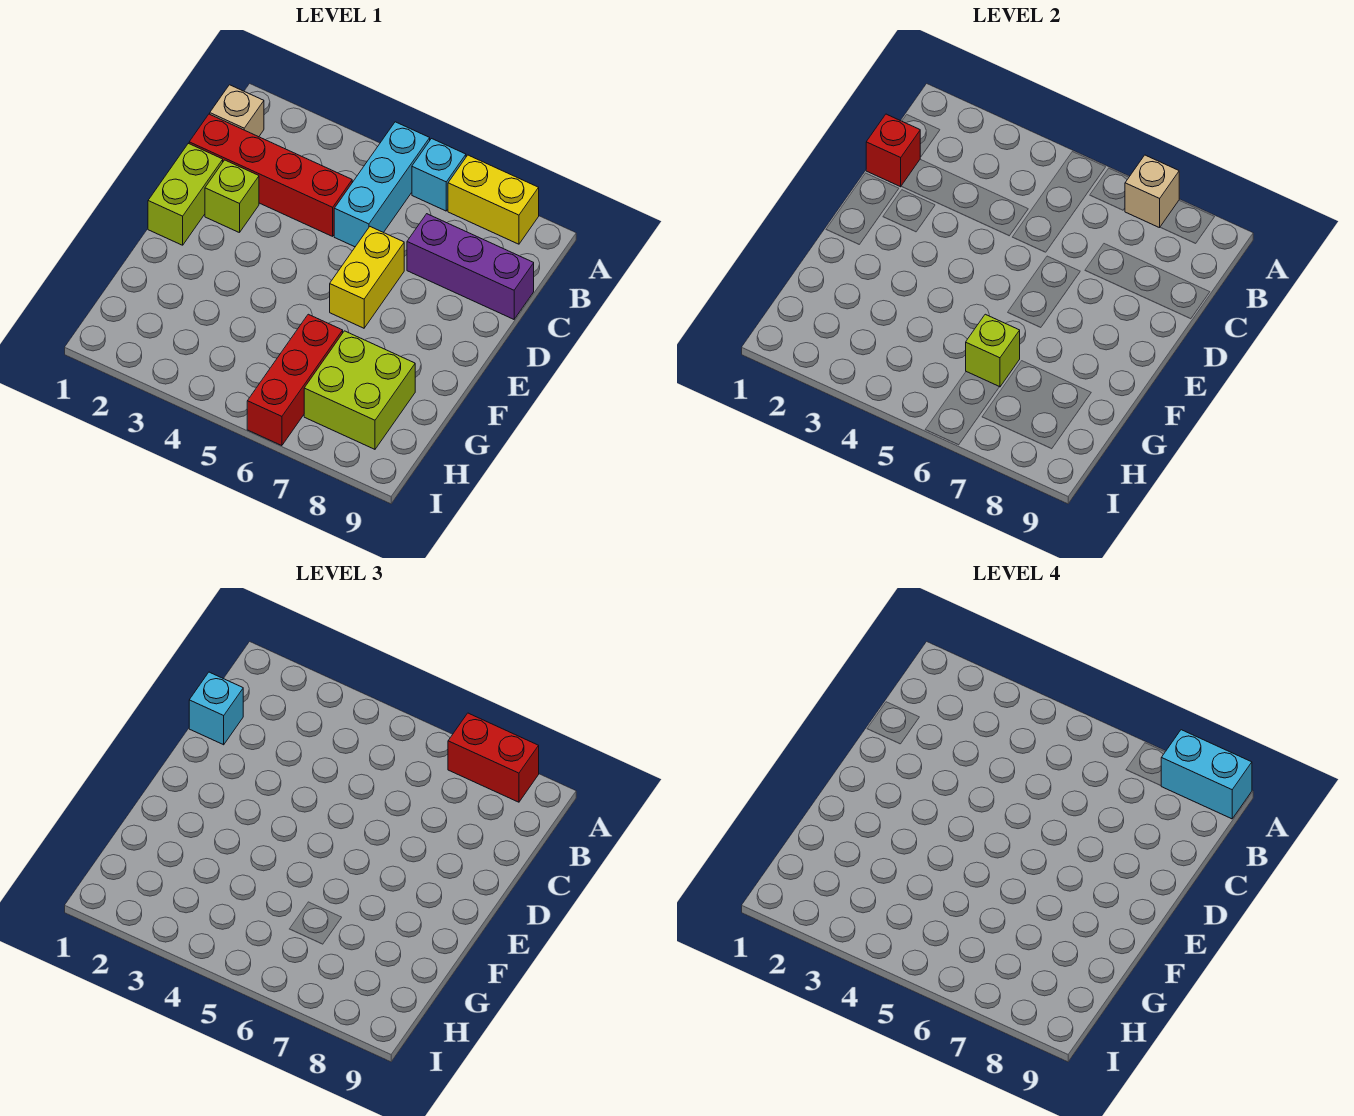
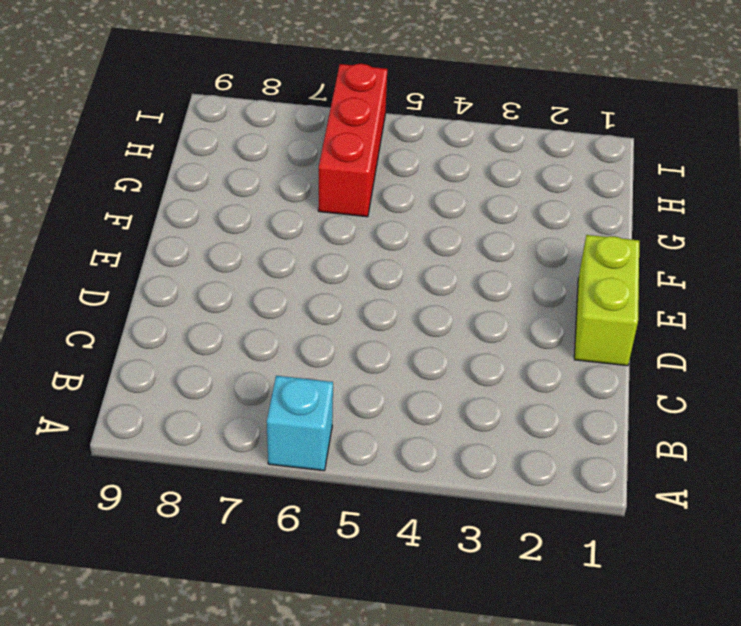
none -> cyan 1x3 brick [334,122,430,247]
none -> yellow 1x2 brick [448,155,539,244]
none -> tan 1x1 brick [210,85,264,137]

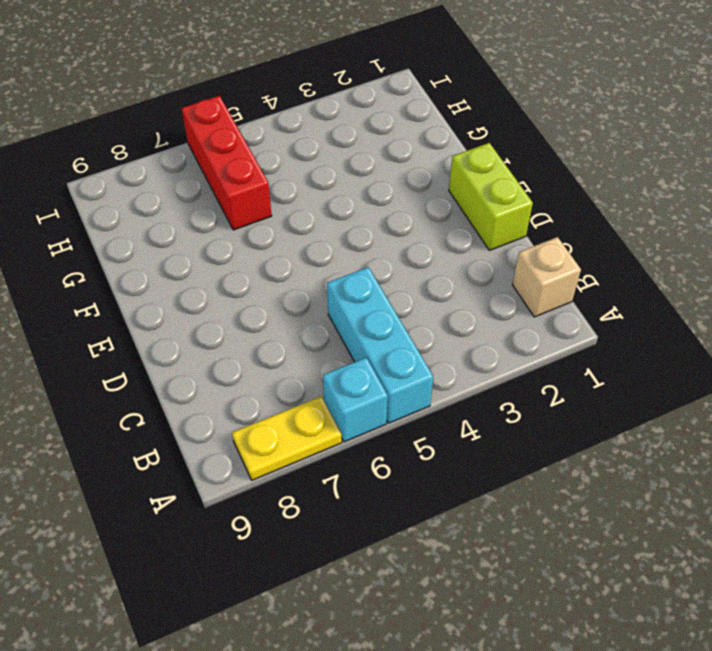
yellow 1x2 plate [232,396,342,480] -> yellow 1x2 brick [448,155,539,244]
none -> red 1x4 brick [189,114,352,236]
none -> purple 1x3 brick [407,214,534,319]
none -> lime 1x1 brick [205,160,259,233]

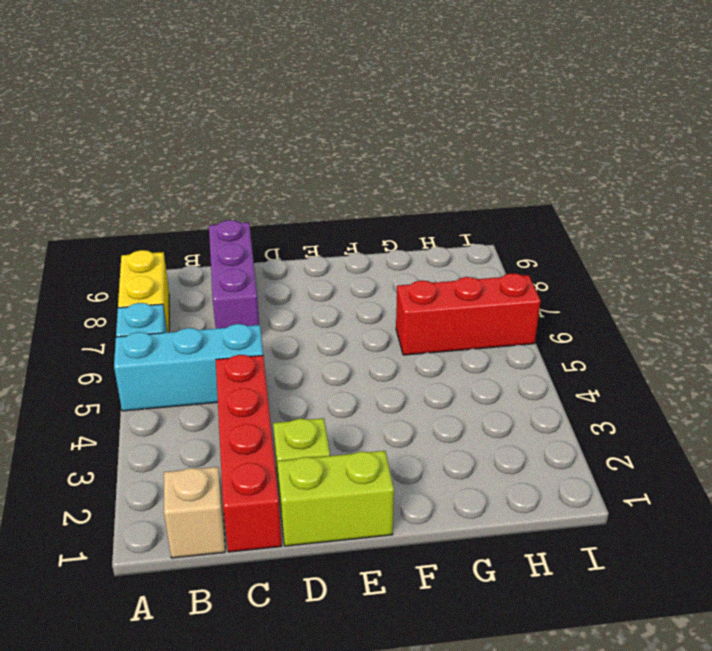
none -> yellow 1x2 brick [330,227,404,328]
none -> lime 2x2 brick [304,331,415,449]
none -> tan 1x1 brick [1125,155,1179,228]

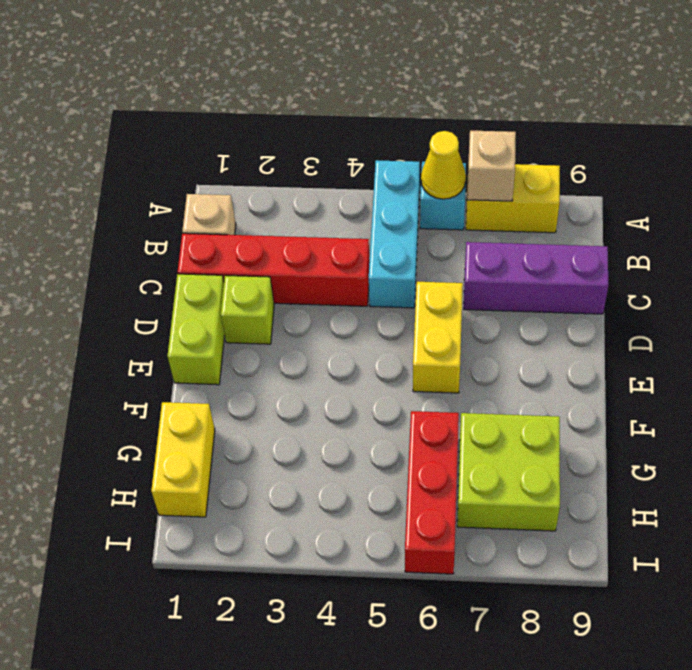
yellow 1x1 cone [421,131,466,199] -> none
yellow 1x2 brick [151,402,215,517] -> none
none -> red 1x1 brick [866,114,921,187]
none -> lime 1x1 brick [966,314,1020,387]
none -> red 1x2 brick [448,713,539,802]

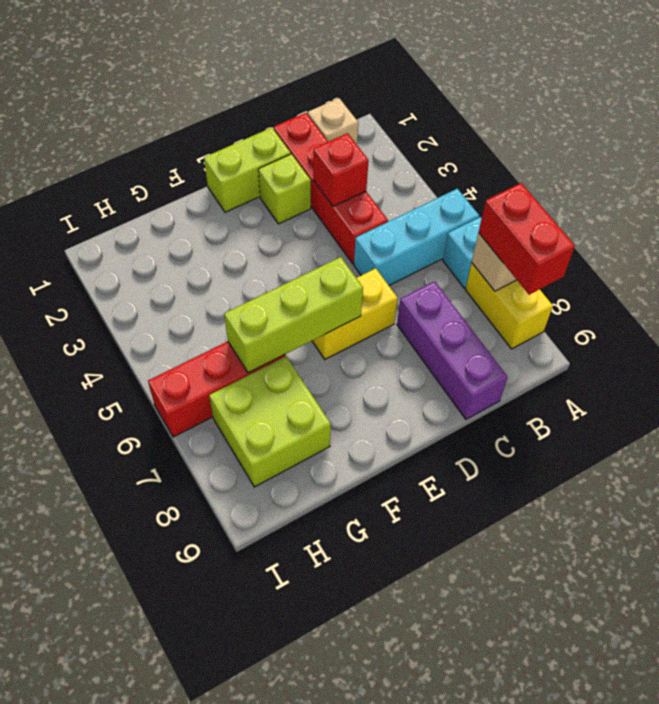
red 1x1 brick [313,133,369,207] -> red 1x1 brick moved to [866,114,921,187]
lime 1x3 brick [224,257,363,373] -> lime 1x1 brick [966,314,1020,387]
none -> cyan 1x1 brick [189,672,243,745]
none -> cyan 1x2 brick [1161,730,1252,819]

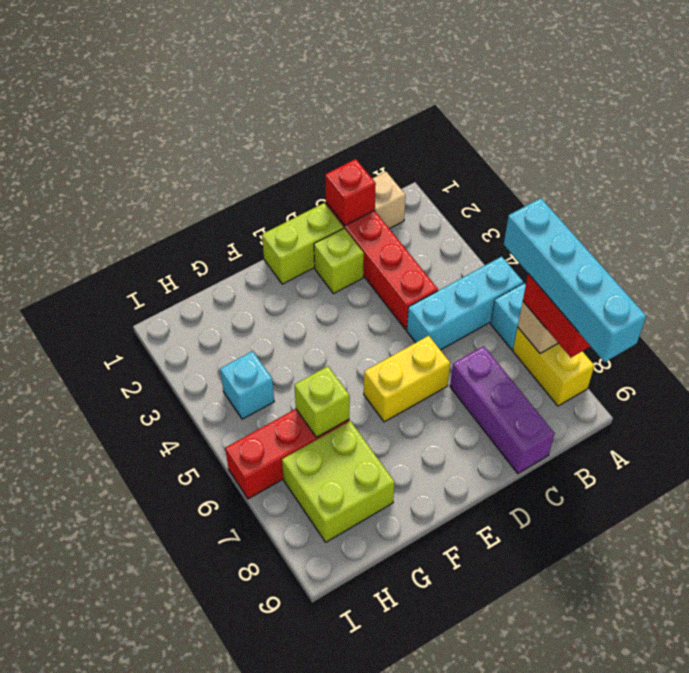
cyan 1x4 brick [504,198,646,362] -> cyan 1x2 brick [1161,730,1252,819]
cyan 1x1 brick [220,351,274,419] -> cyan 1x1 brick moved to [189,672,243,745]

